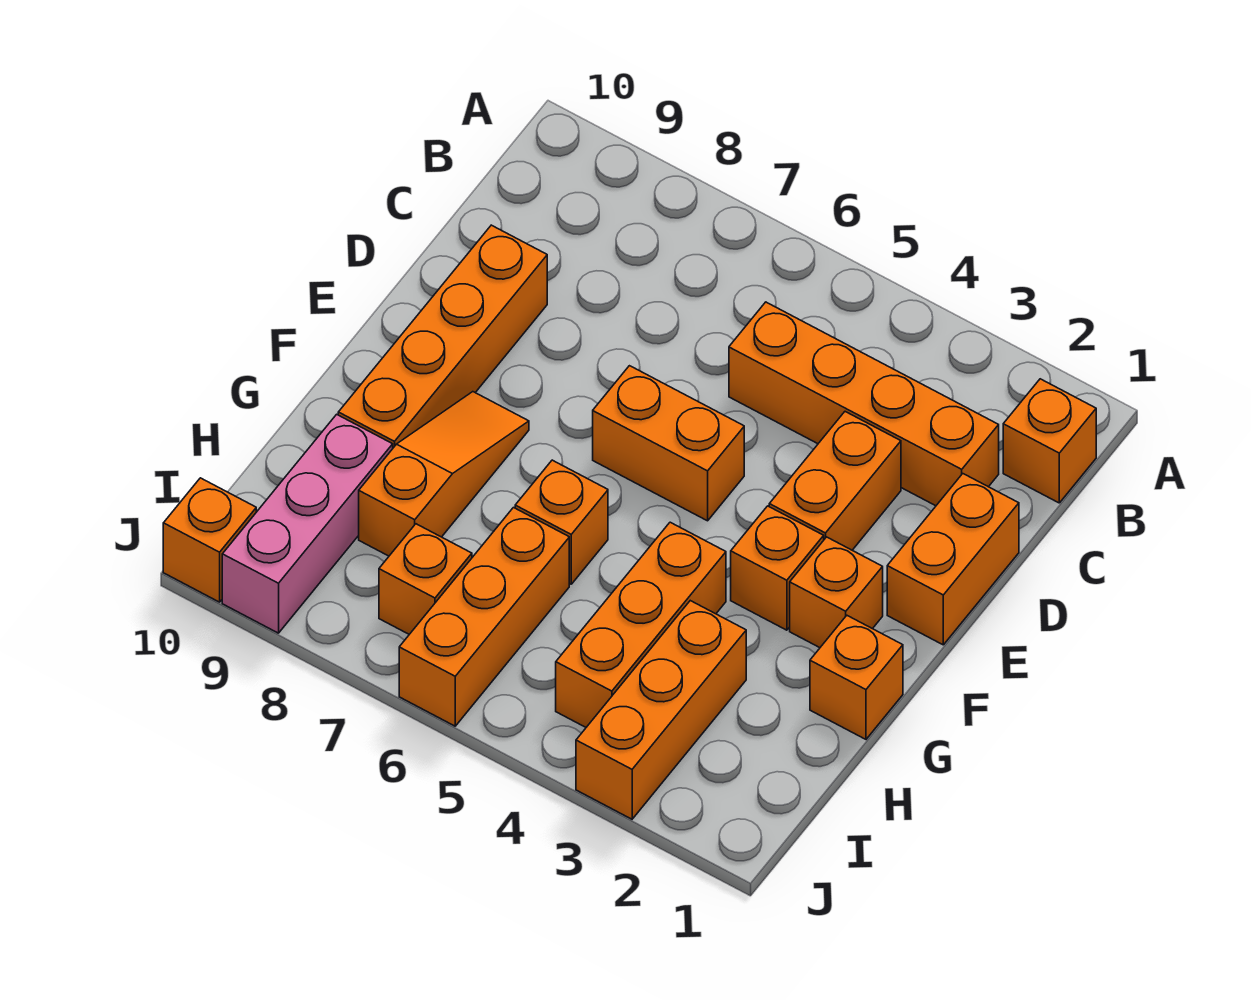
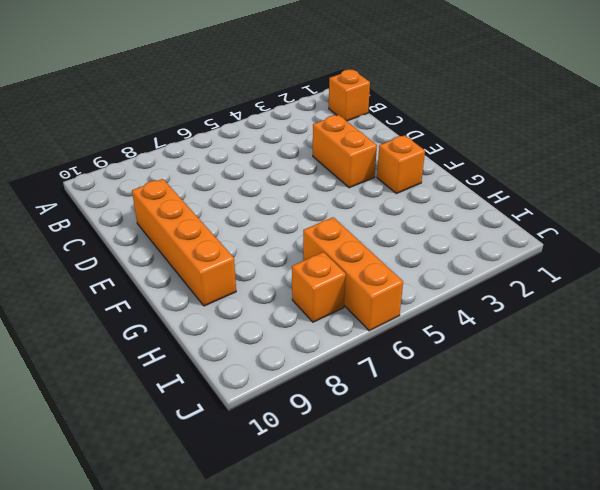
none -> orange 1x4 brick [729,302,999,506]
none -> orange 1x2 brick [887,474,1019,645]
none -> orange 1x2 brick [593,366,744,521]

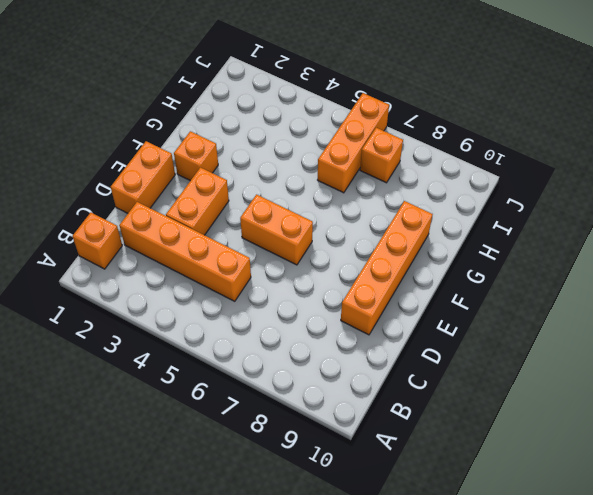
none -> orange 1x1 brick [731,506,824,630]
none -> orange 1x3 slope [359,392,529,556]
none -> orange 1x1 brick [810,616,903,739]

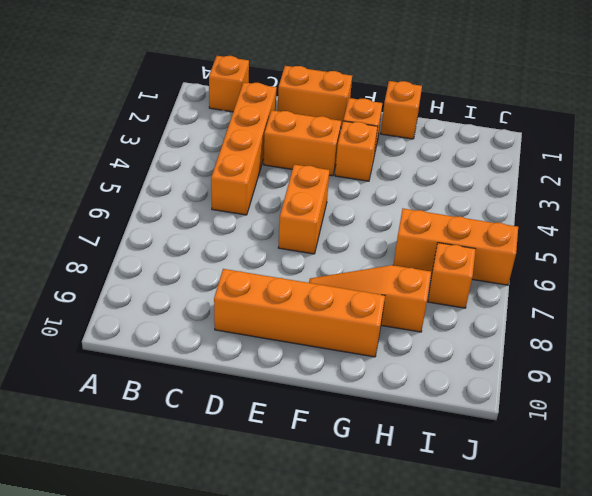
none -> orange 1x3 brick [556,522,726,727]
none -> orange 1x1 brick [515,460,608,584]
none -> orange 1x3 brick [576,601,746,819]

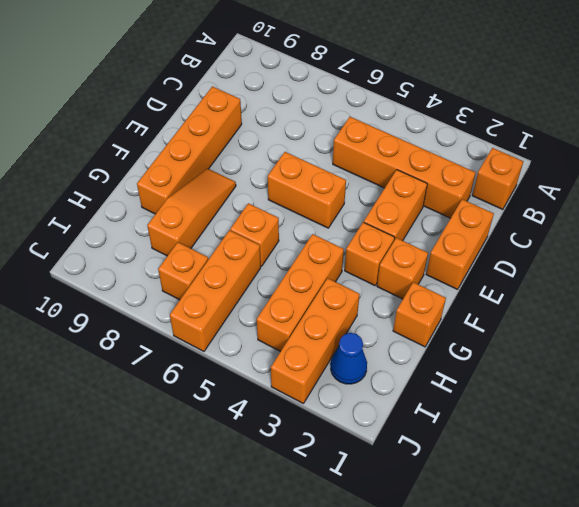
blue 1x1 cone [331,333,367,384] -> none
none -> pink 1x3 brick [222,414,393,633]
none -> orange 1x1 brick [163,478,256,602]

